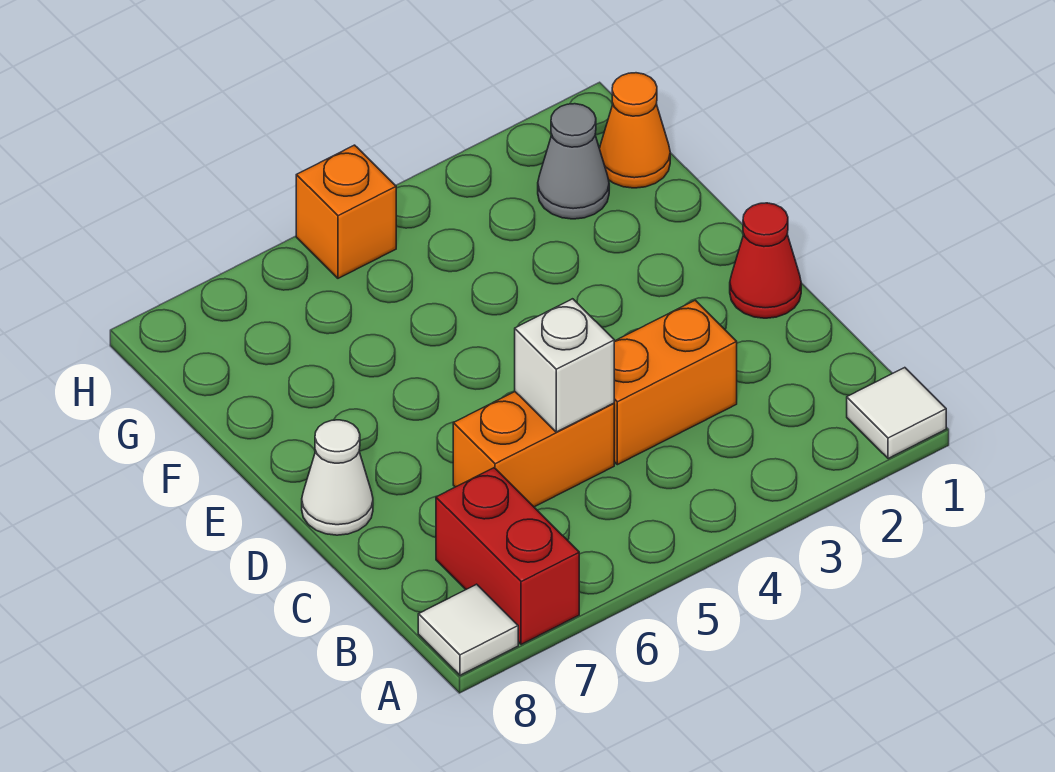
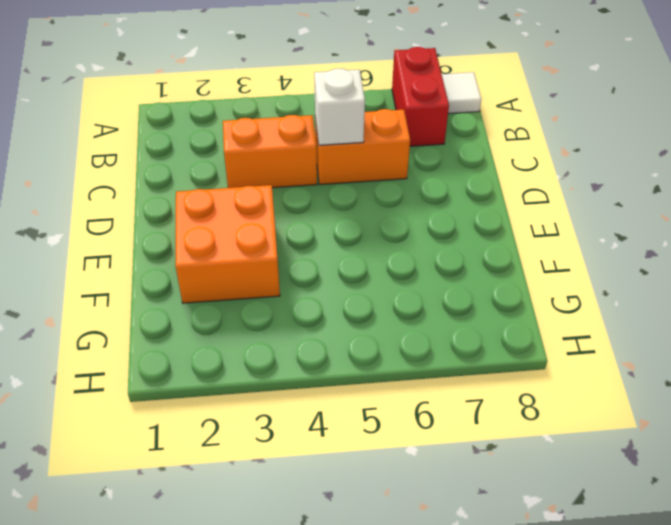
orange 2x2 brick [175,185,280,303] -> none
none -> white 1x1 tile [847,368,946,459]
none -> red 1x1 cone [730,203,801,318]

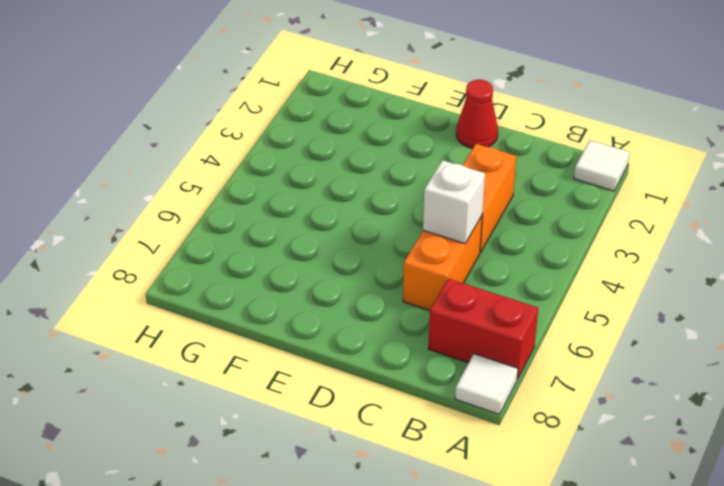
none -> white 1x1 cone [302,420,373,535]
none -> orange 1x1 cone [600,73,670,188]

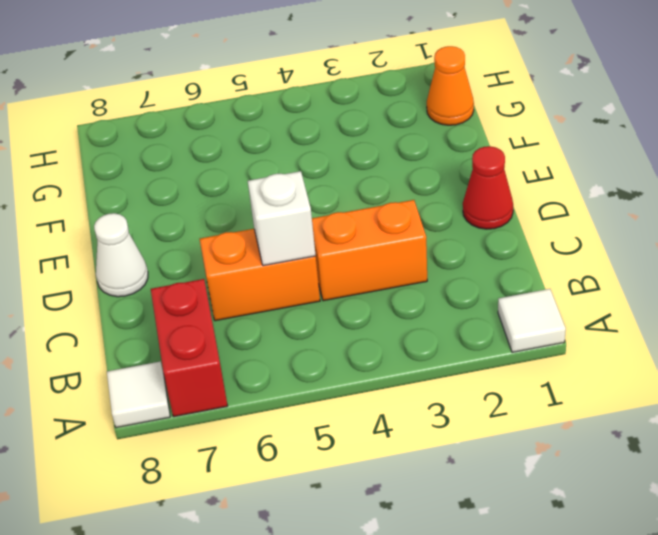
none -> grey 1x1 cone [538,104,609,219]
none -> orange 1x1 brick [296,145,396,278]

